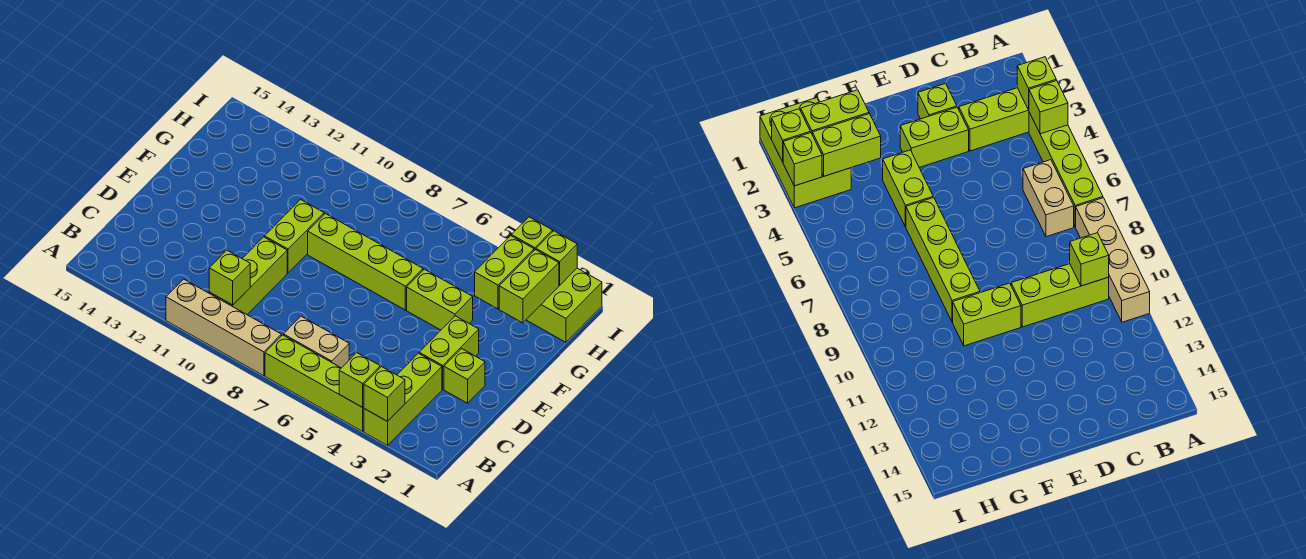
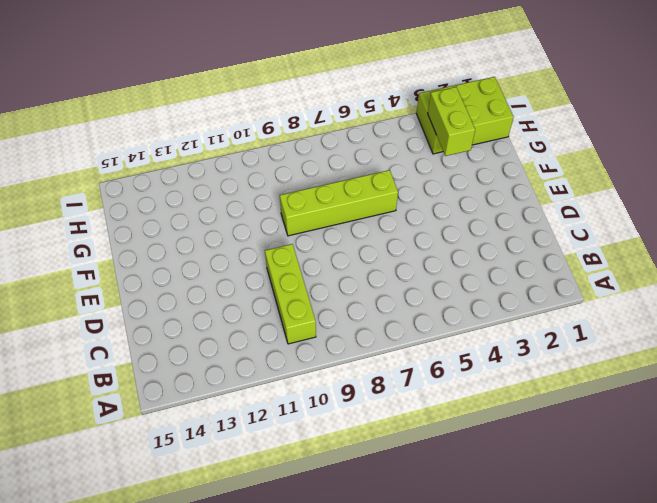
none -> lime 1x3 brick [364,353,442,446]
none -> lime 1x4 brick [265,335,364,431]
none -> tan 1x4 brick [166,279,281,376]

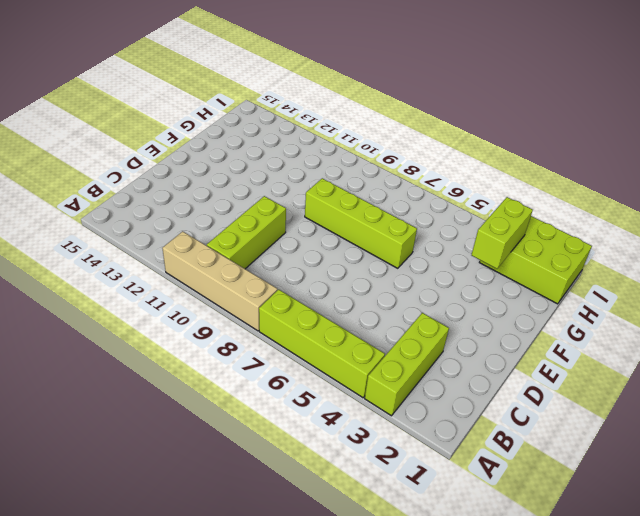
none -> tan 1x2 brick [283,316,349,368]
none -> lime 1x1 brick [444,349,485,403]
none -> lime 1x2 brick [419,316,479,389]

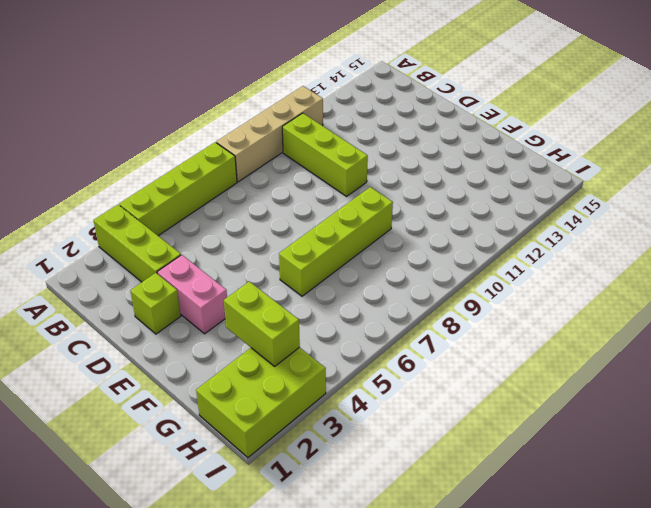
pink 1x2 brick [157,255,227,334] -> lime 1x2 brick [419,316,479,389]
none -> tan 1x2 brick [283,316,349,368]
none -> lime 1x2 brick [265,200,324,273]
none -> lime 1x2 brick [407,269,473,330]

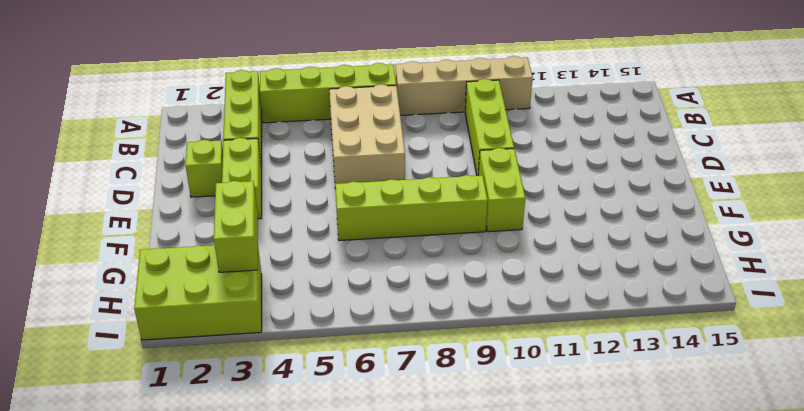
tan 2x3 brick [329,84,405,184] -> tan 1x2 brick [283,316,349,368]
none -> lime 1x2 brick [407,269,473,330]
none -> lime 1x1 brick [364,367,405,421]
none -> lime 1x1 brick [339,353,380,407]

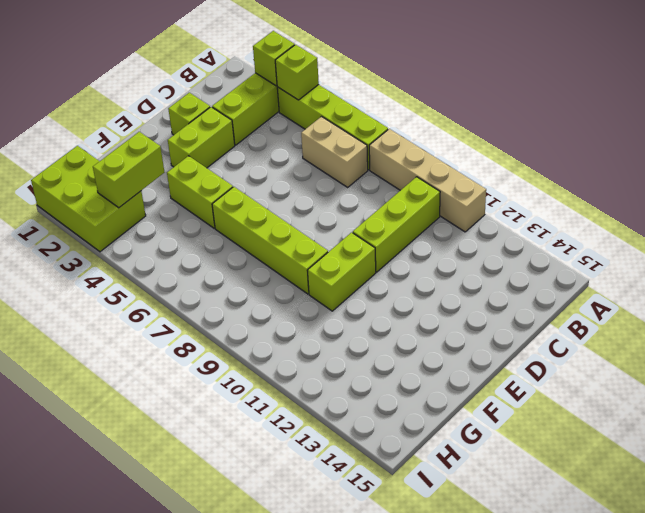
none -> lime 1x1 brick [209,250,250,305]
none -> lime 1x2 brick [499,250,559,323]
none -> lime 1x1 brick [536,231,577,285]

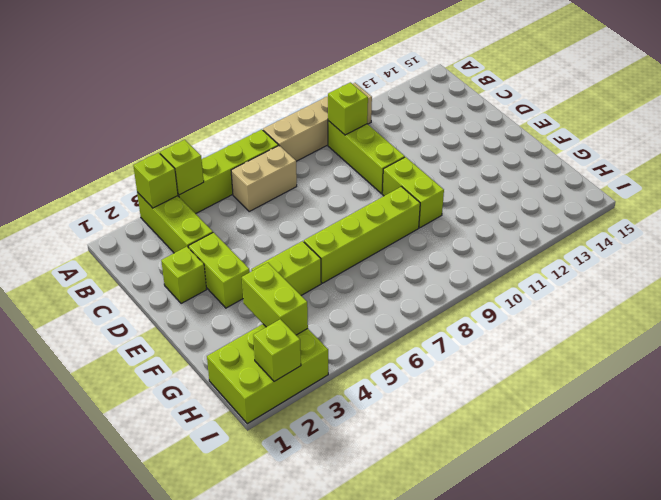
none -> lime 1x2 brick [499,250,559,323]
none -> lime 1x1 brick [511,217,553,250]

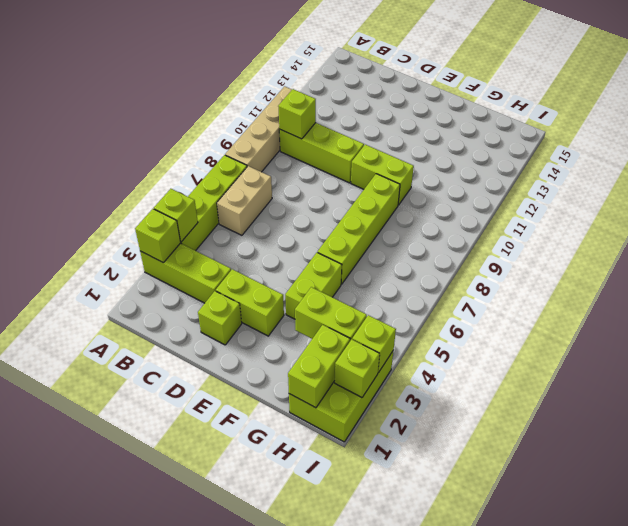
lime 1x2 brick [288,325,350,408] -> lime 1x2 brick turned to [499,250,559,323]

